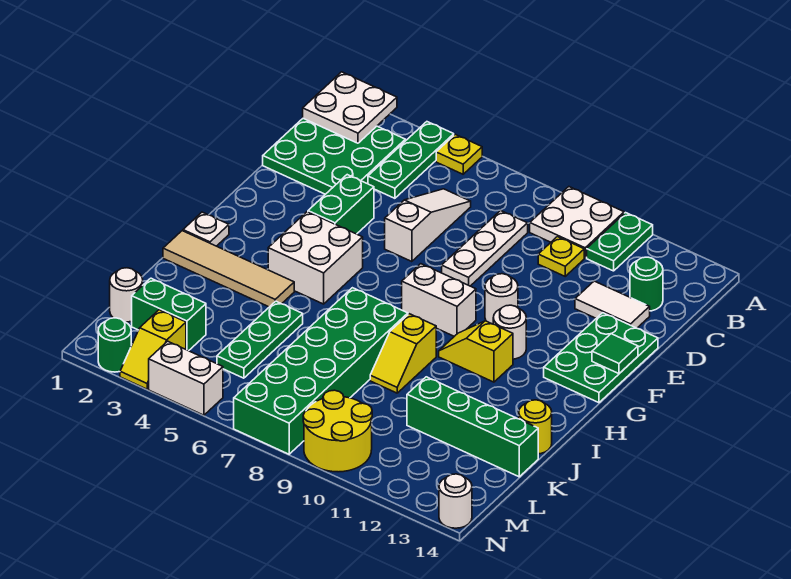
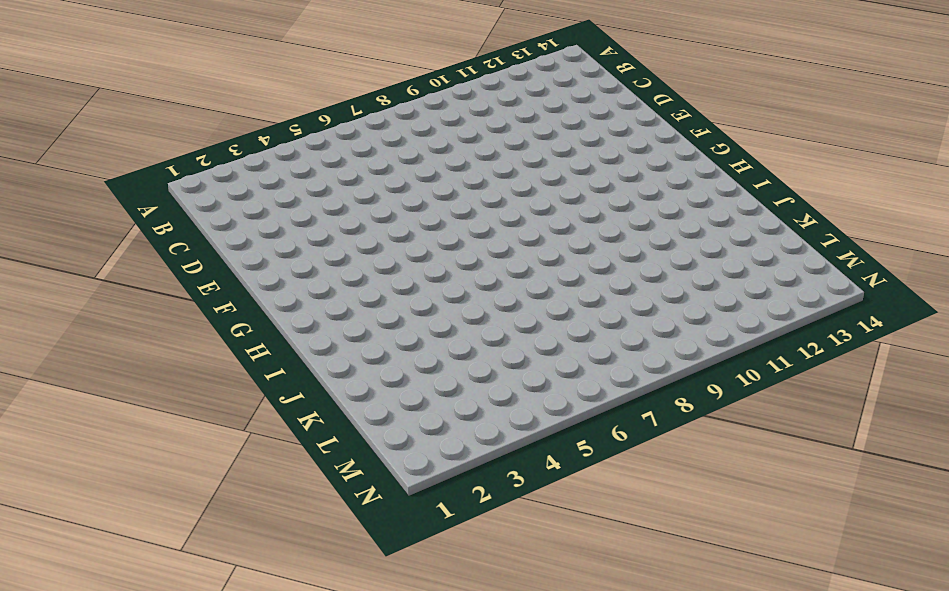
none -> green 1x3 plate [368,122,454,198]
none -> yellow 1x1 plate [436,134,482,174]
none -> white 2x2 plate [530,187,624,258]
none -> green 1x2 plate [587,213,653,271]

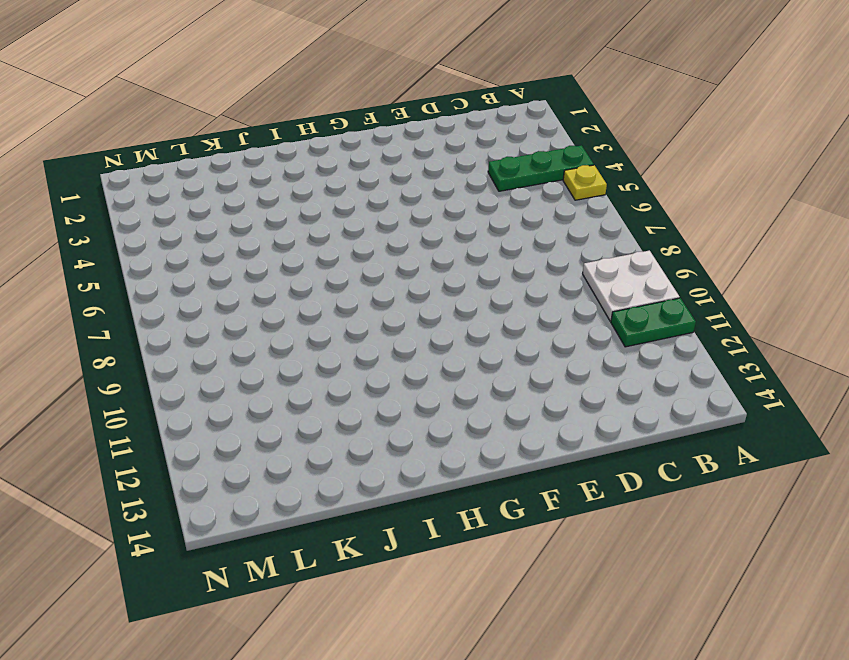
none -> green 3x3 plate [263,119,405,194]
none -> white 1x3 slope [385,189,471,262]
none -> white 1x3 plate [442,210,528,286]
none -> yellow 1x1 plate [538,237,584,276]

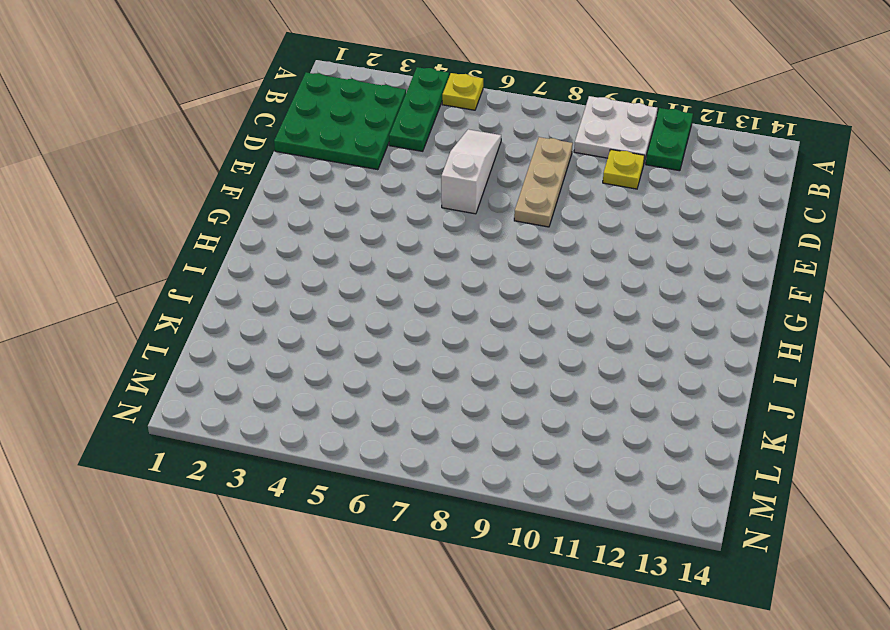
tan 1x3 plate [514,137,573,227] -> white 1x3 plate [442,210,528,286]
none -> green 1x1 round brick [630,257,663,311]
none -> white 1x2 tile [575,281,650,328]
none -> green 1x2 brick [308,175,374,234]
none -> green 2x3 plate [544,313,658,403]

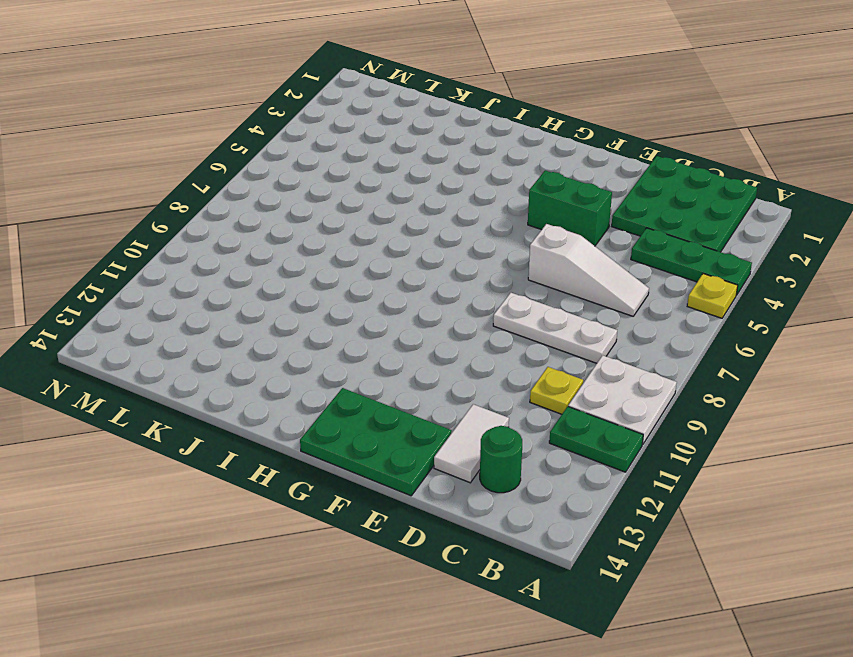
none -> white 1x1 round brick [485,274,518,324]
none -> white 2x2 brick [268,212,363,304]
none -> white 1x2 brick [402,264,476,336]
none -> white 1x1 round brick [493,305,526,359]

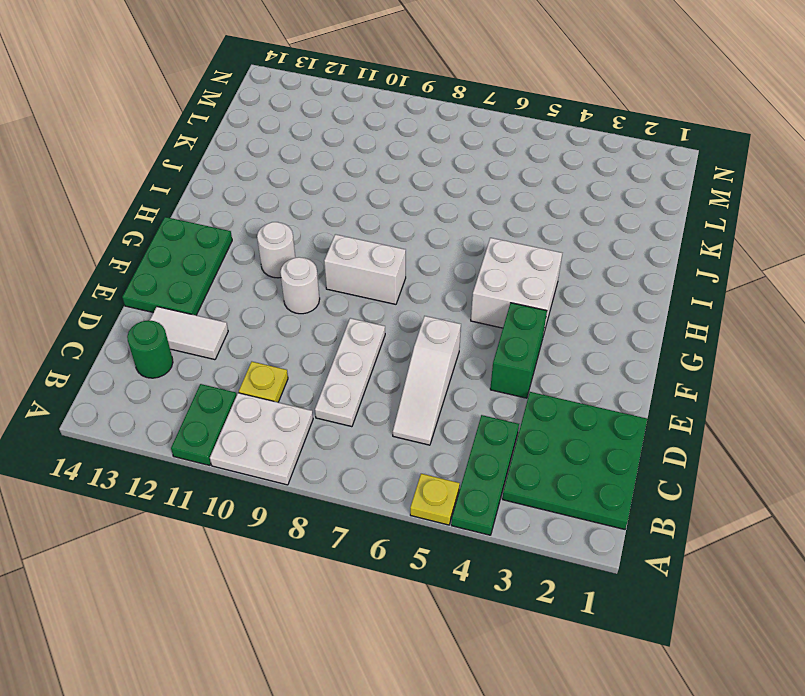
none -> white 1x1 plate [183,212,229,246]
none -> yellow 1x2 slope [439,321,513,382]
none -> tan 1x4 tile [163,231,294,307]
none -> green 2x6 brick [234,288,408,454]

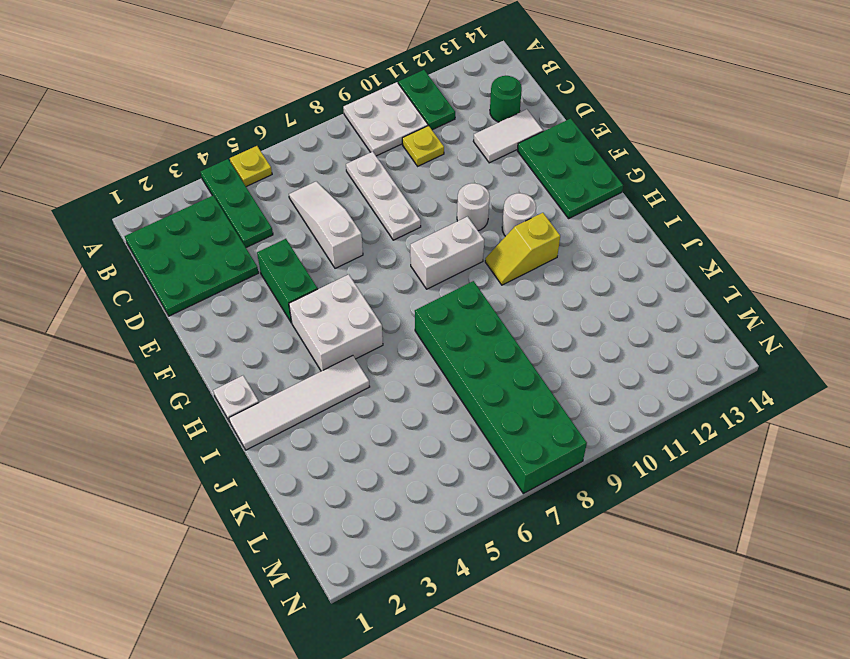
white 1x4 tile [229,356,370,450] -> tan 1x4 tile [163,231,294,307]
none -> yellow 1x2 slope [370,314,436,393]
none -> green 1x3 plate [217,301,303,378]
none -> yellow 1x1 round brick [519,400,552,454]
none -> green 1x4 brick [407,377,538,477]

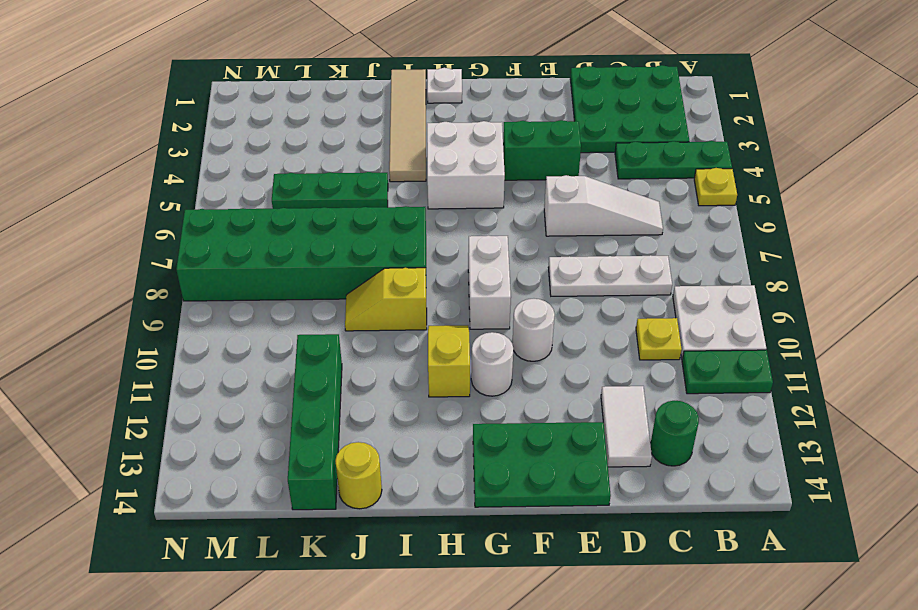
none -> white 1x1 round brick [110,268,143,322]
none -> green 1x2 brick [132,278,206,351]
none -> yellow 1x2 slope [120,310,186,389]
none -> yellow 2x2 round brick [303,390,372,472]

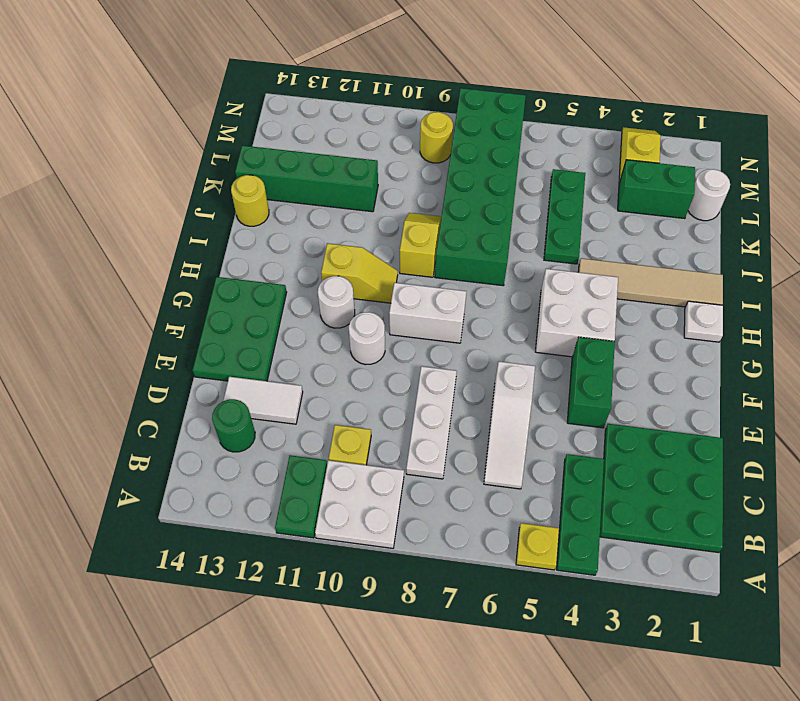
yellow 1x1 round brick [420,112,453,163] -> yellow 2x2 round brick [303,390,372,472]
none -> green 1x1 round brick [98,318,131,372]
none -> white 1x2 brick [149,341,223,415]
none -> white 1x1 round brick [439,474,472,528]
none -> white 2x2 plate [303,72,397,143]

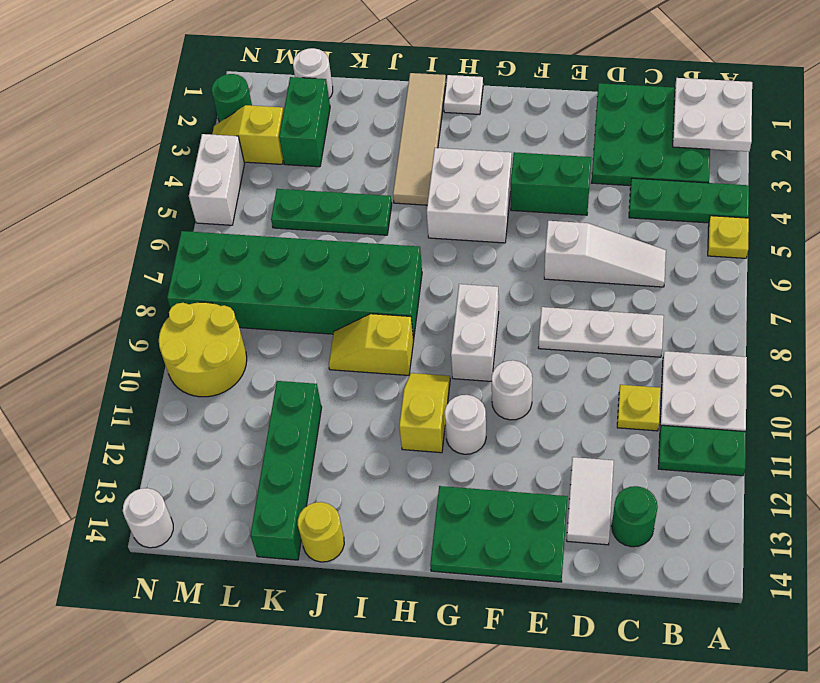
none -> green 1x1 tile [592,334,638,374]

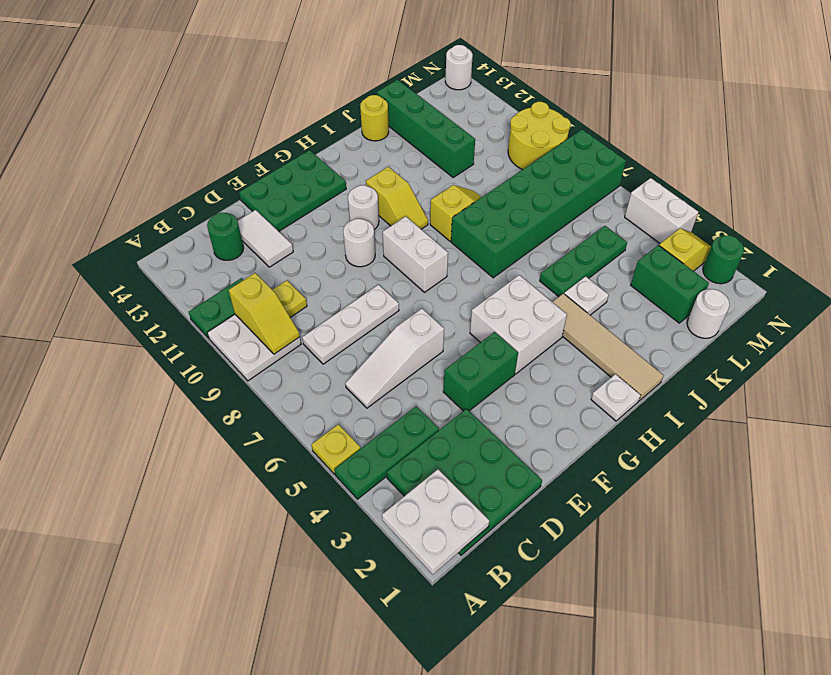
yellow 1x2 slope [229,273,300,354] -> none
white 1x1 plate [564,276,609,315] -> none
none -> green 1x1 tile [592,334,638,374]

